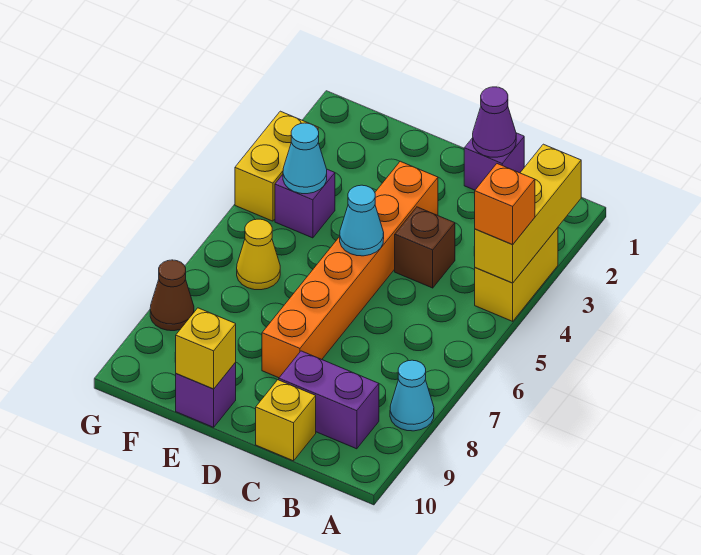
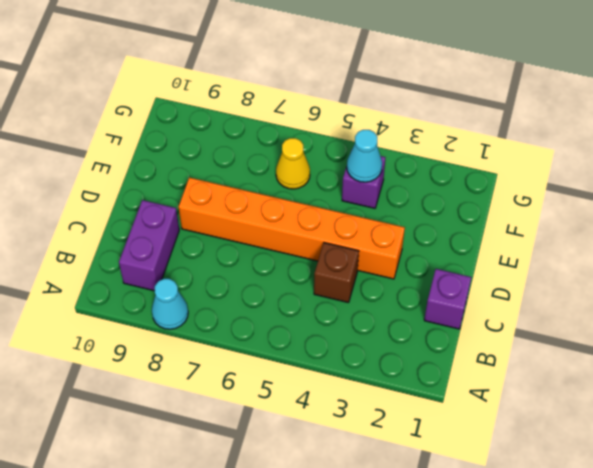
none -> yellow 1x2 brick [475,228,558,321]
none -> yellow 1x1 brick [256,380,316,461]
none -> purple 1x1 brick [176,362,236,427]

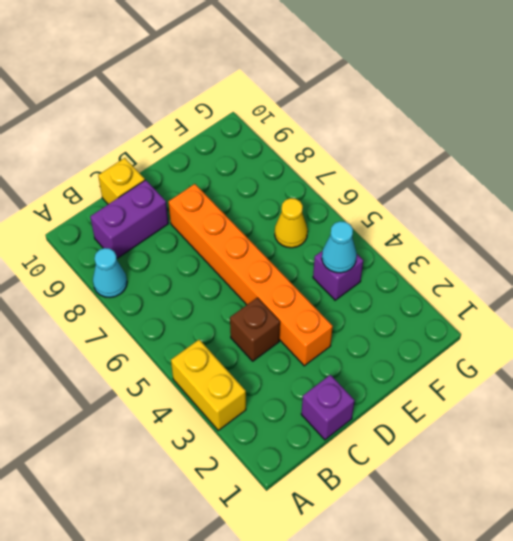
none -> purple 1x1 brick [176,362,236,427]
none -> yellow 1x2 brick [235,111,318,221]
none -> brown 1x1 cone [150,260,194,331]

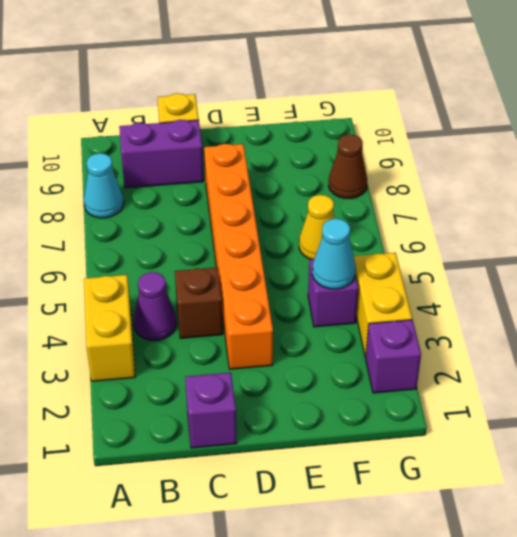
purple 1x1 cone [134,272,176,340] -> purple 1x1 cone moved to [473,87,516,157]
purple 1x1 brick [366,320,421,393] -> purple 1x1 brick moved to [176,362,236,427]
none -> yellow 1x3 brick [475,144,581,283]
none -> cyan 1x1 cone [340,185,384,256]
none -> yellow 1x1 brick [176,308,236,389]

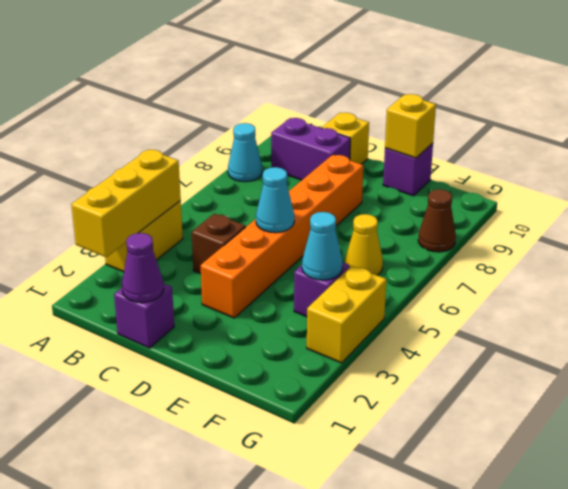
none -> orange 1x1 brick [475,164,535,244]

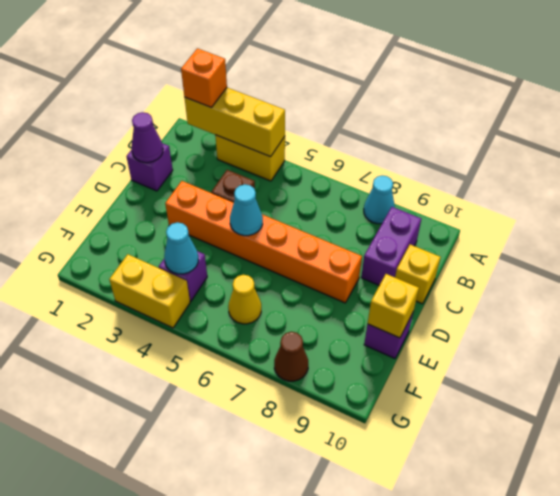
orange 1x1 brick [181,48,227,108] -> orange 1x1 brick moved to [475,164,535,244]

